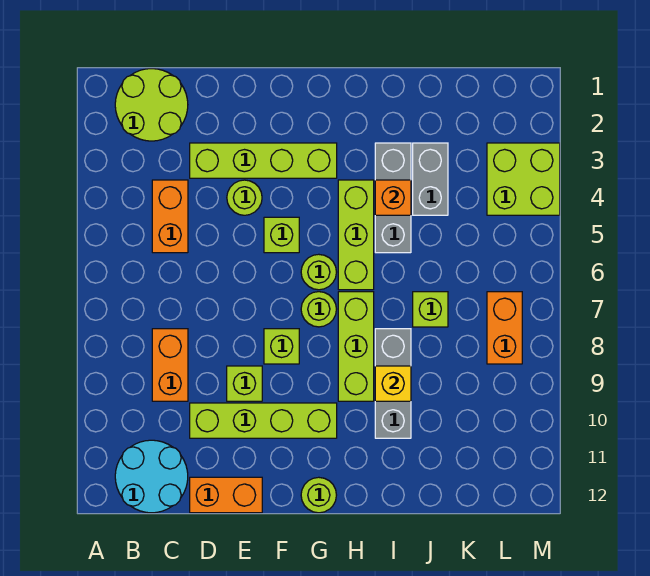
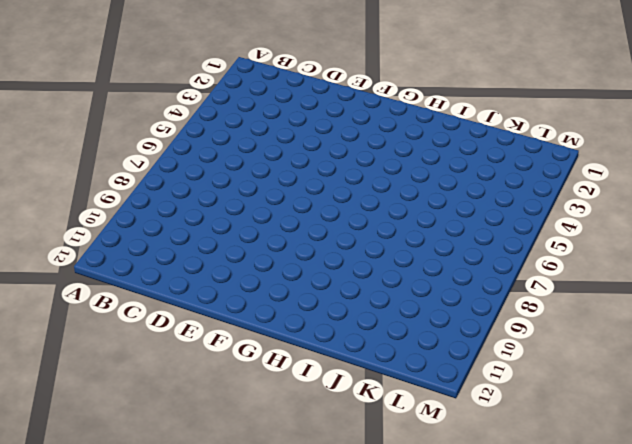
none -> lime 2x2 round brick [115,69,188,141]
none -> cyan 2x2 round brick [115,440,188,513]
none -> orange 1x2 brick [152,180,188,253]

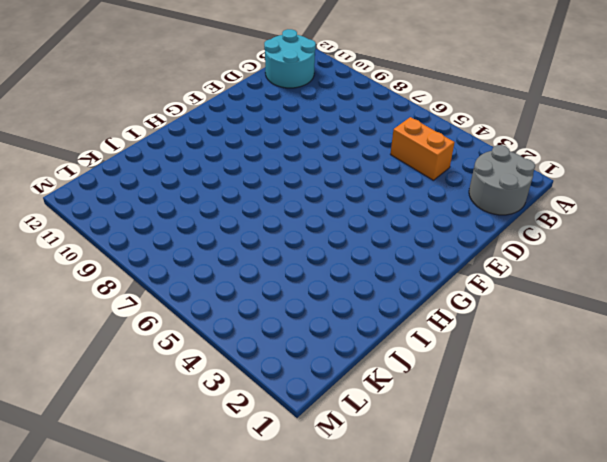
grey 2x2 round brick [469,145,535,215] -> lime 2x2 round brick [115,69,188,141]
none -> orange 1x2 brick [152,329,188,401]
none -> lime 1x4 brick [190,143,337,178]
none -> lime 1x4 brick [190,403,337,438]

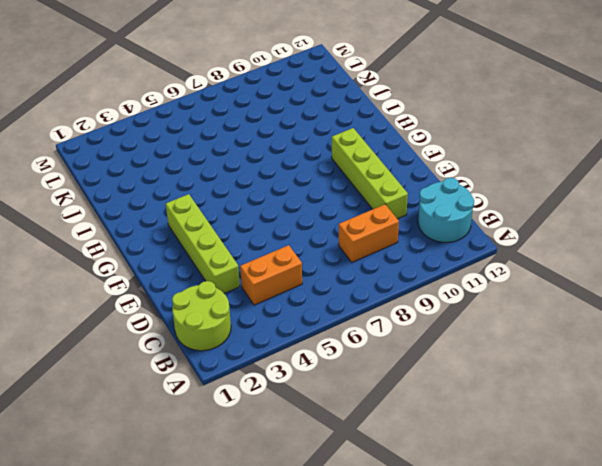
none -> orange 1x2 brick [190,477,262,513]
none -> lime 1x1 round brick [227,180,262,215]
none -> lime 1x1 brick [227,366,262,401]

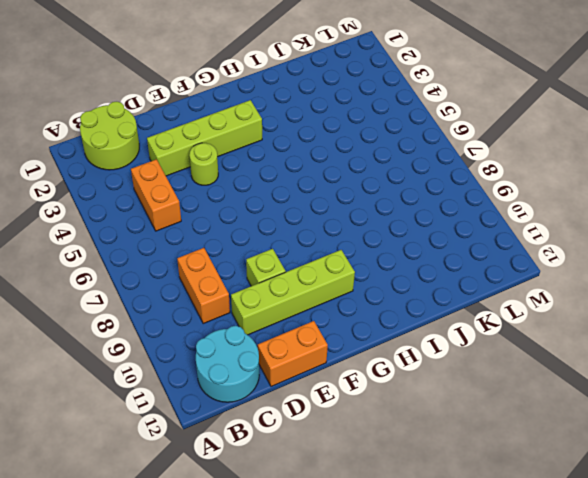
none -> lime 1x1 brick [264,217,299,253]
none -> lime 1x1 brick [264,329,299,364]
none -> lime 1x1 round brick [301,254,336,290]

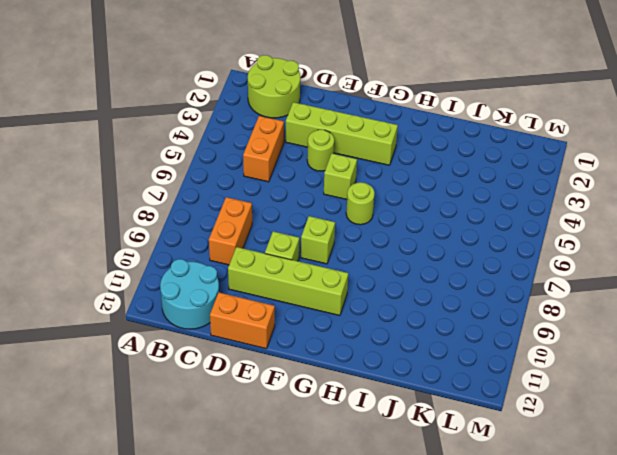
none -> lime 1x1 round brick [301,292,336,327]
none -> lime 1x1 round brick [301,477,336,513]
none -> lime 1x3 brick [338,180,374,290]

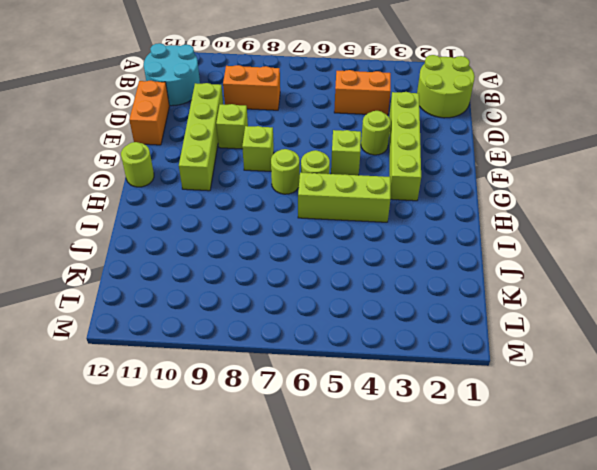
none -> lime 1x3 brick [338,292,374,401]
none -> grey 1x3 brick [375,143,411,253]
none -> grey 1x3 brick [375,329,411,438]

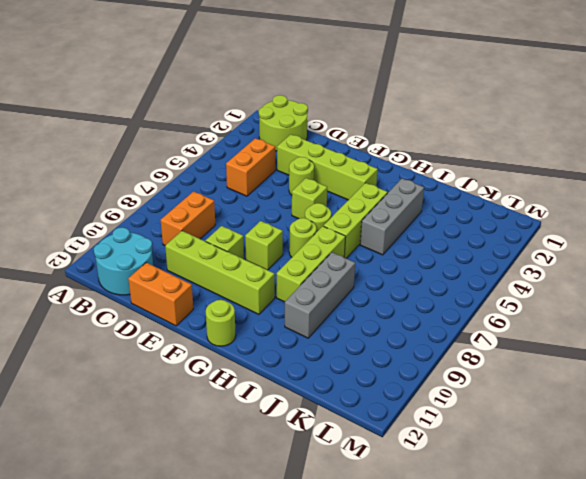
none -> grey 1x2 brick [413,143,448,215]
none -> lime 1x1 brick [413,292,448,327]
none -> lime 2x2 brick [487,143,560,215]

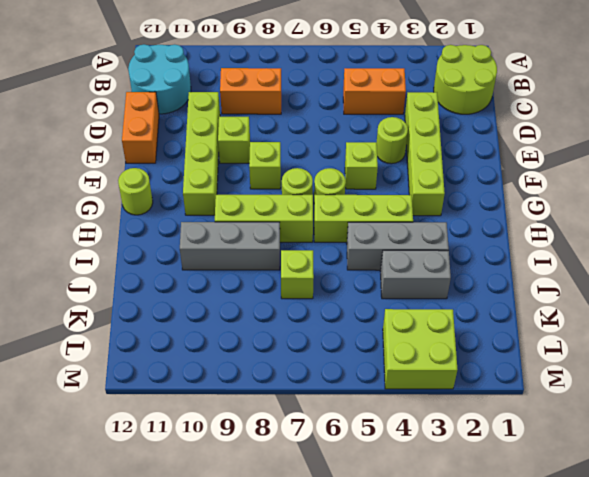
none -> orange 1x2 brick [487,292,522,364]
none -> orange 1x1 brick [375,180,411,215]
none -> yellow 1x1 brick [375,366,411,401]

